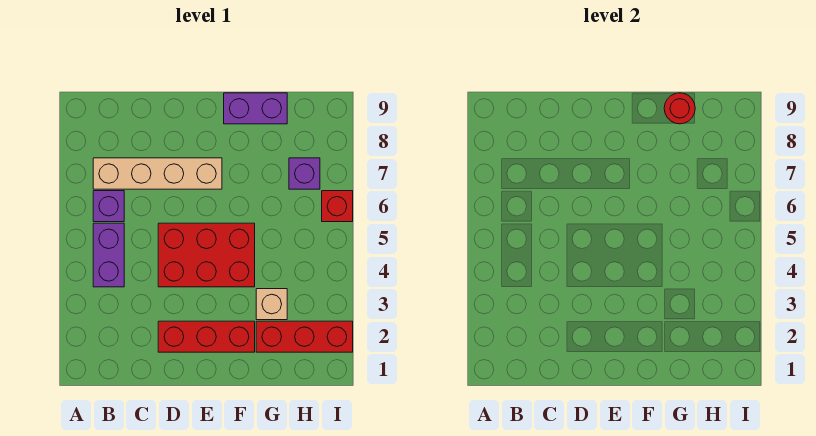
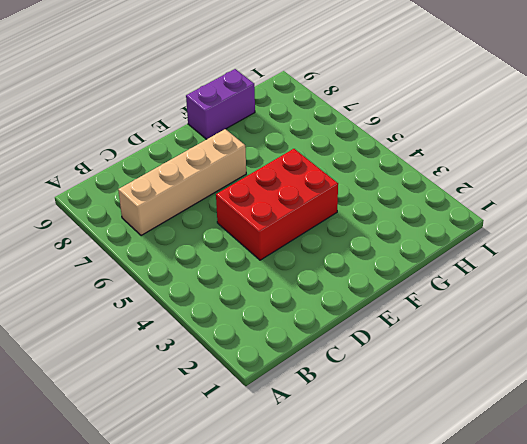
none -> purple 1x2 brick [93,223,124,287]
none -> purple 1x1 brick [93,191,124,222]

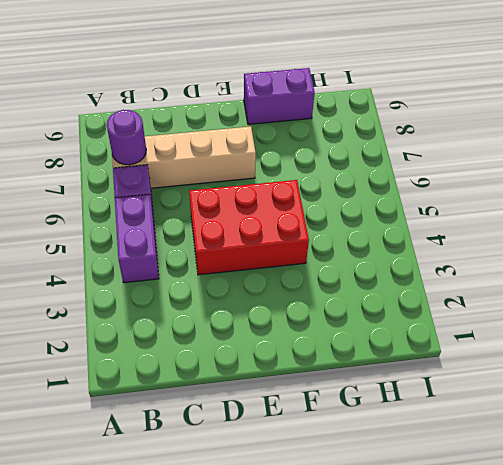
purple 1x1 round brick [107,110,146,165] -> none
none -> red 1x3 brick [158,321,255,352]
none -> red 1x3 brick [256,321,353,352]

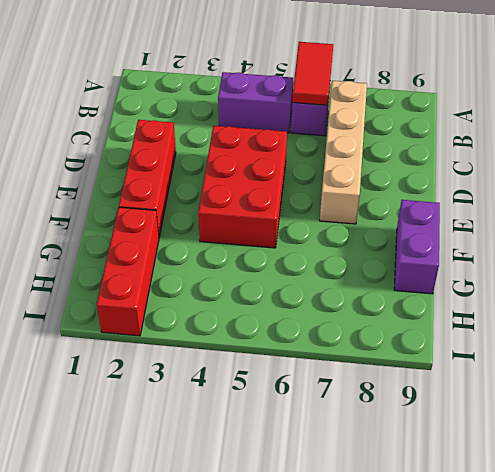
red 1x2 tile [292,42,333,105] -> none
none -> tan 1x1 brick [256,289,287,320]
none -> purple 1x1 brick [289,158,320,189]

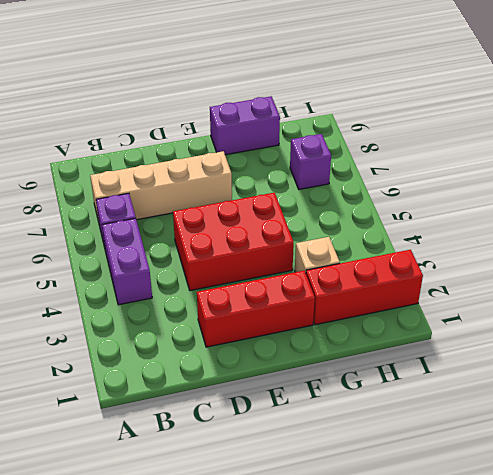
none -> red 1x1 brick [322,191,353,222]
none -> red 1x1 round brick [664,93,695,124]

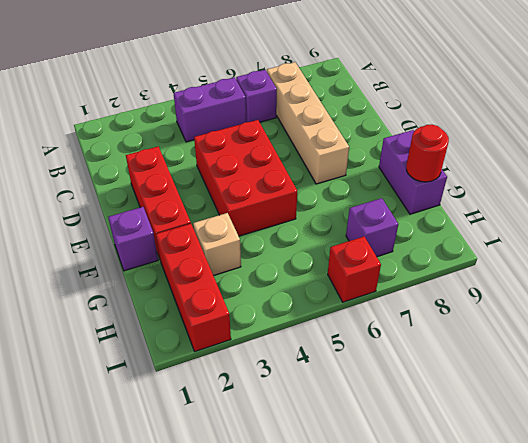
purple 1x1 brick [108,207,158,271] -> none

